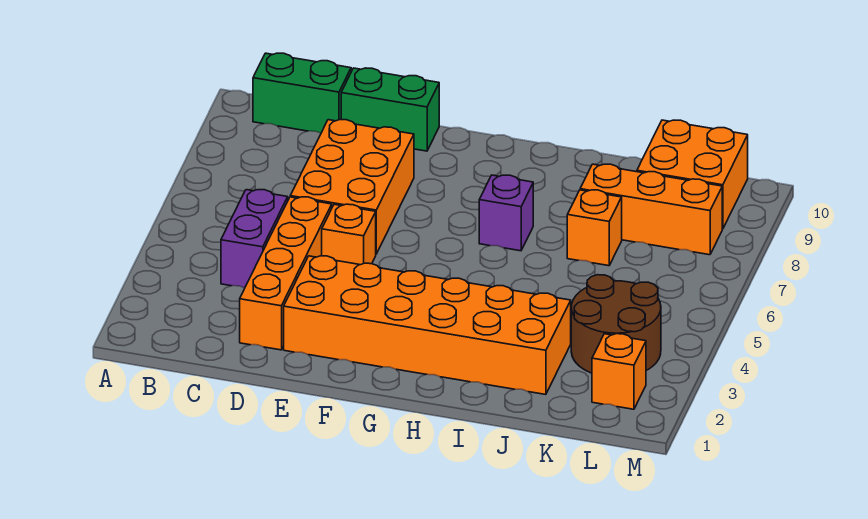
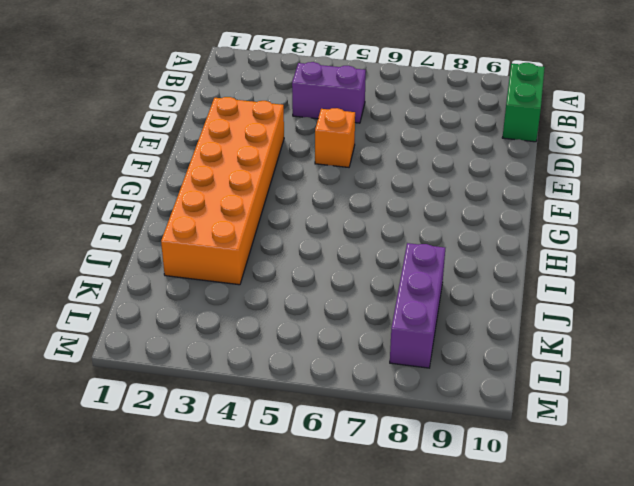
purple 1x3 brick [390,243,445,368] -> orange 1x3 brick [580,164,722,255]
none -> orange 1x4 brick [240,197,332,350]
none -> orange 2x3 brick [290,120,414,254]
none -> green 1x2 brick [341,68,439,151]

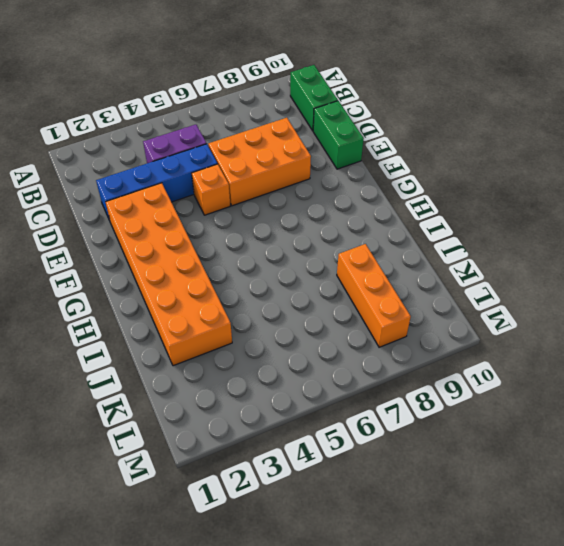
blue 1x4 brick [96,144,217,221] -> orange 1x4 brick [240,197,332,350]
none -> purple 1x1 brick [479,175,533,251]
none -> orange 1x1 brick [567,190,622,266]
none -> brown 2x2 round brick [571,275,661,373]

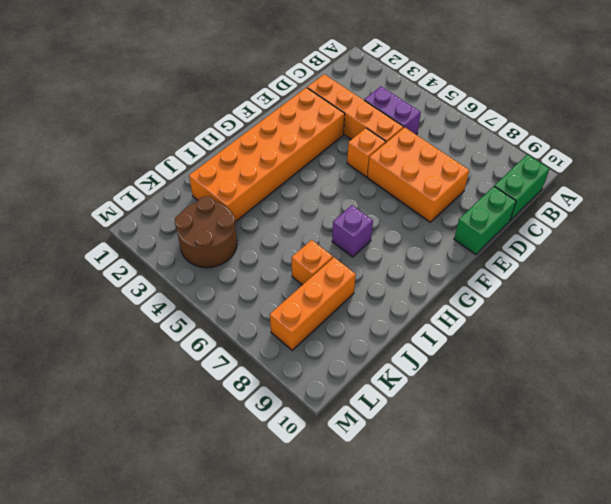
none -> orange 2x2 brick [637,120,748,229]
none -> orange 1x1 brick [592,334,646,409]

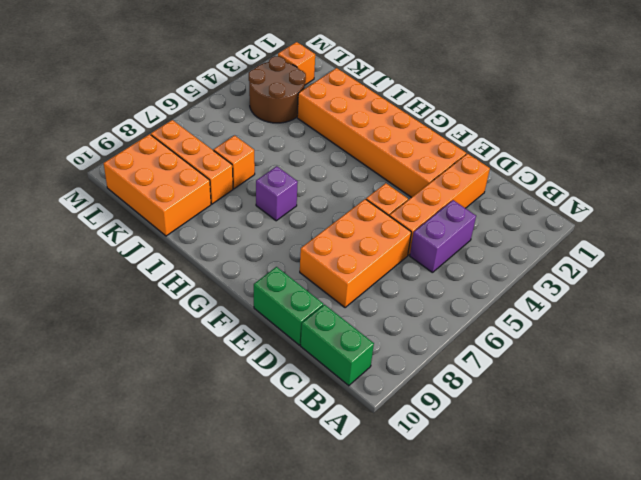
orange 2x3 brick [104,134,211,236] -> orange 2x2 brick [637,120,748,229]

